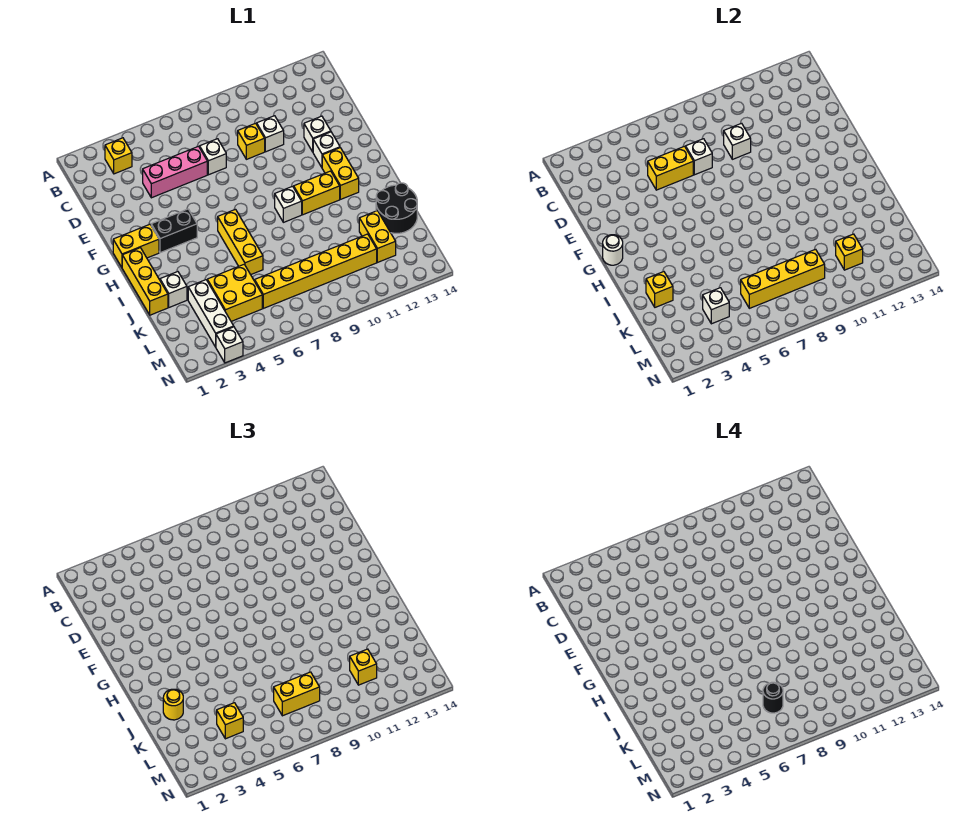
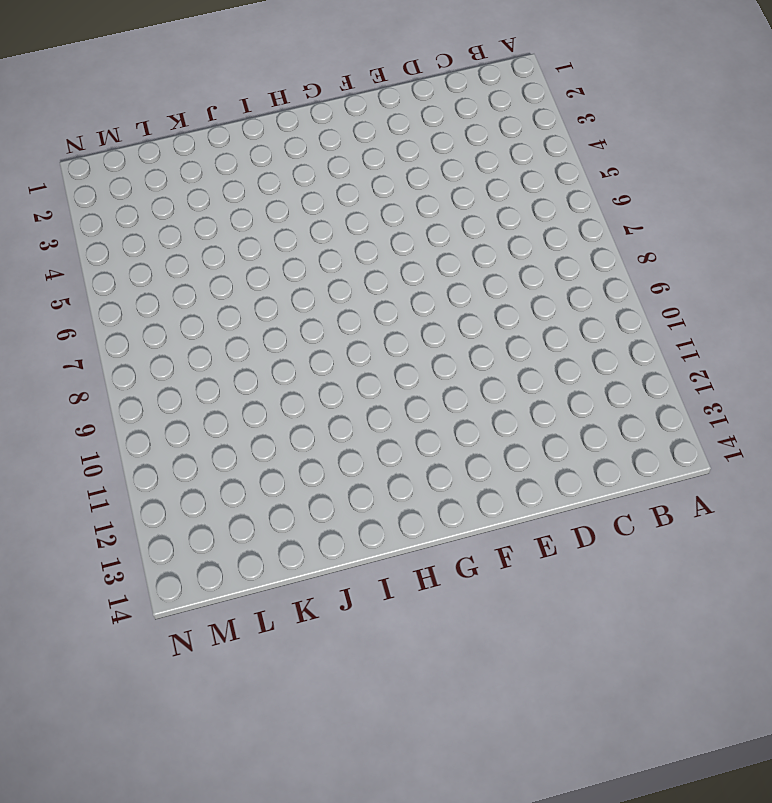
none -> yellow 1x1 brick [105,138,132,174]
none -> pink 1x3 brick [143,146,207,198]
none -> white 1x1 brick [200,139,226,175]
none -> yellow 1x1 brick [238,123,265,159]

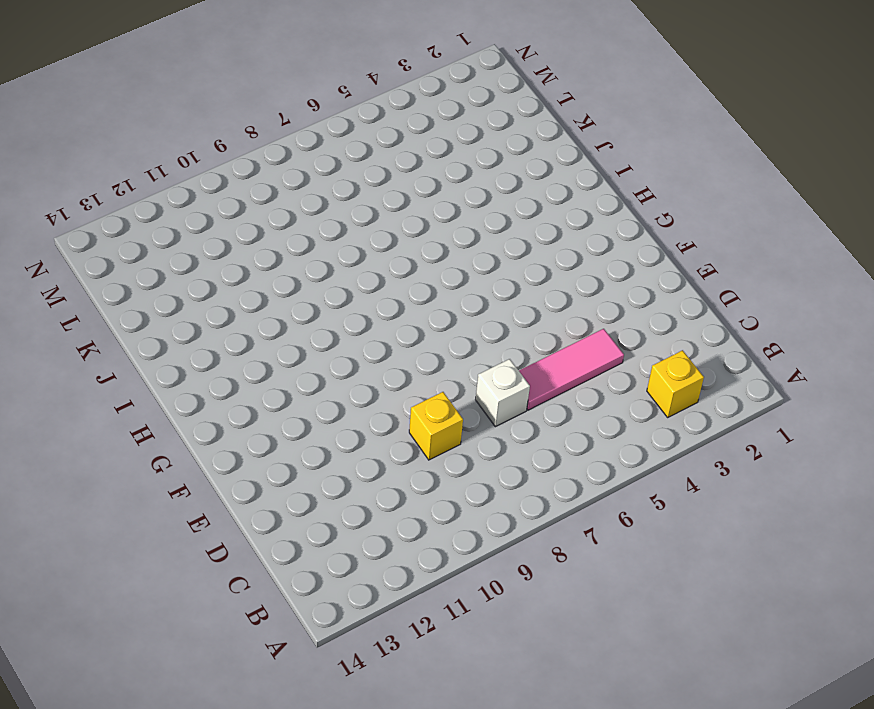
pink 1x3 tile [519,329,624,410] -> pink 1x3 brick [143,146,207,198]
none -> white 1x1 brick [257,116,284,152]
none -> white 1x1 brick [304,116,331,152]
none -> white 1x1 brick [313,132,340,167]
none -> yellow 1x2 brick [113,224,159,267]

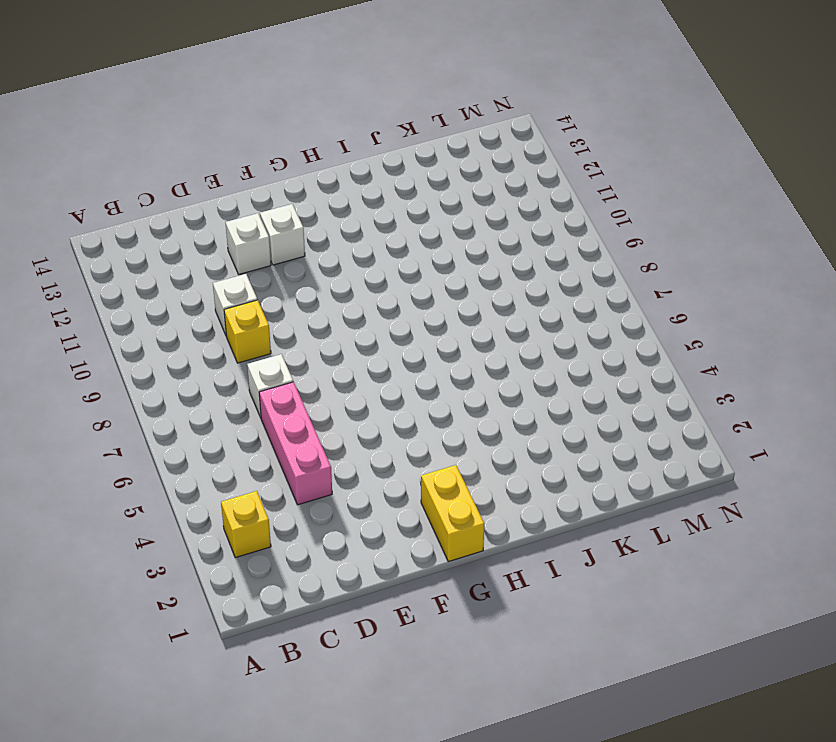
none -> black 1x2 brick [151,209,197,253]
none -> yellow 1x2 brick [322,148,359,199]
none -> yellow 1x3 brick [122,248,168,315]
none -> yellow 1x3 brick [218,209,263,275]

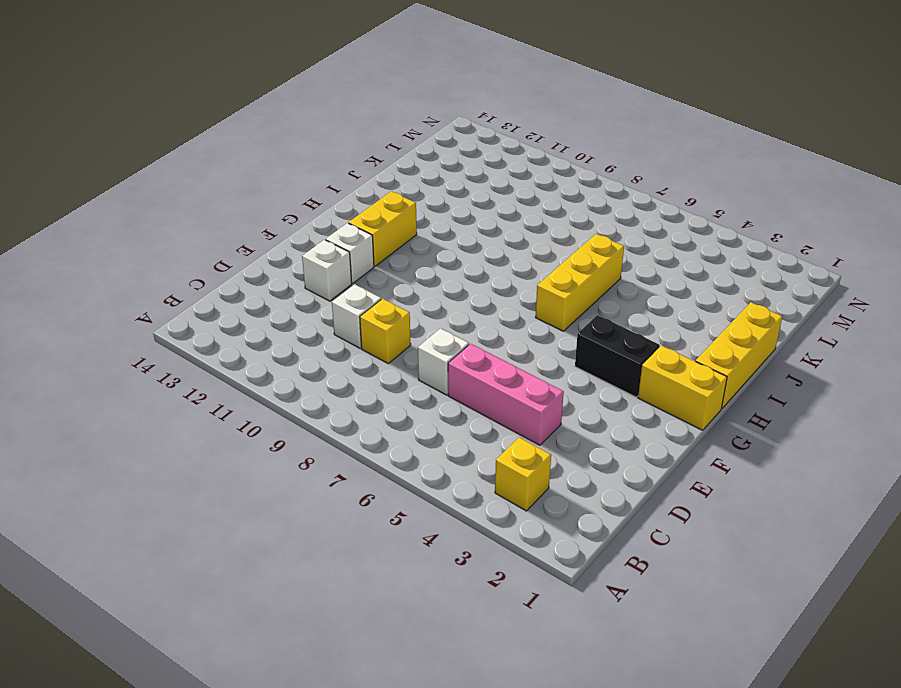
none -> white 1x1 brick [275,186,302,222]
none -> yellow 1x2 brick [294,171,340,215]
none -> white 1x1 brick [160,272,187,307]
none -> black 2x2 round brick [376,183,417,233]

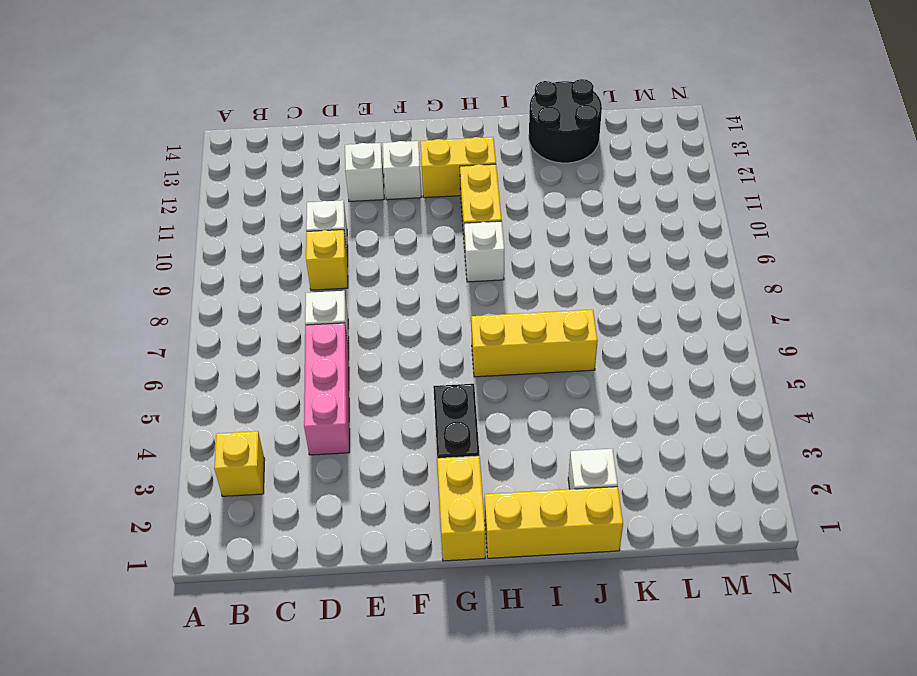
none -> white 1x3 brick [188,280,234,347]
none -> yellow 2x2 brick [207,265,262,321]
none -> yellow 1x2 brick [359,211,396,262]
none -> yellow 1x6 brick [255,234,377,308]

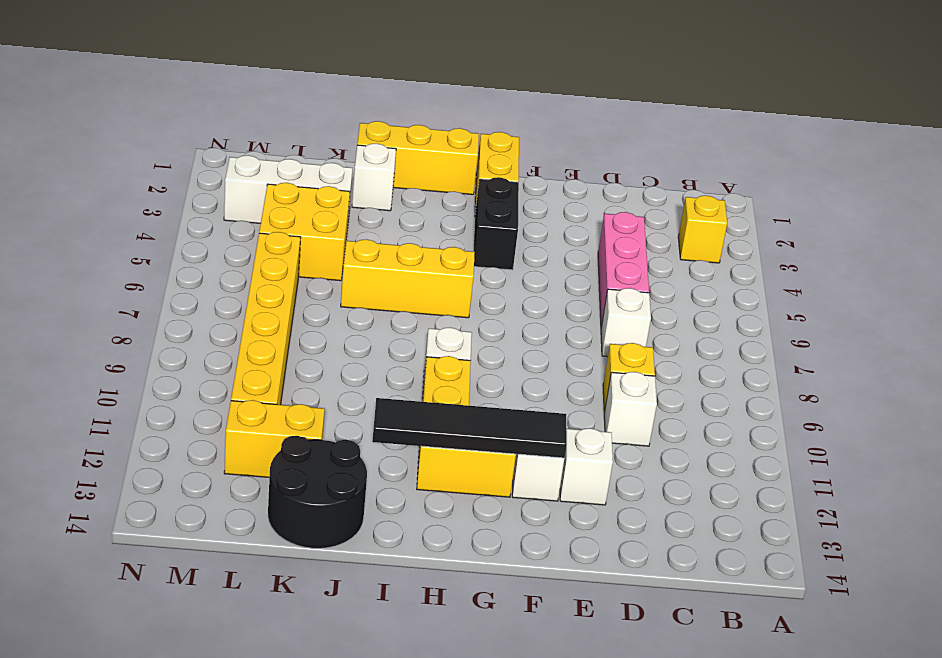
black 1x4 tile [372,398,567,458] -> none
none -> white 1x1 brick [216,327,243,363]
none -> yellow 1x2 brick [648,146,693,190]
none -> white 1x1 brick [686,139,712,175]
none -> white 1x1 brick [724,123,751,159]

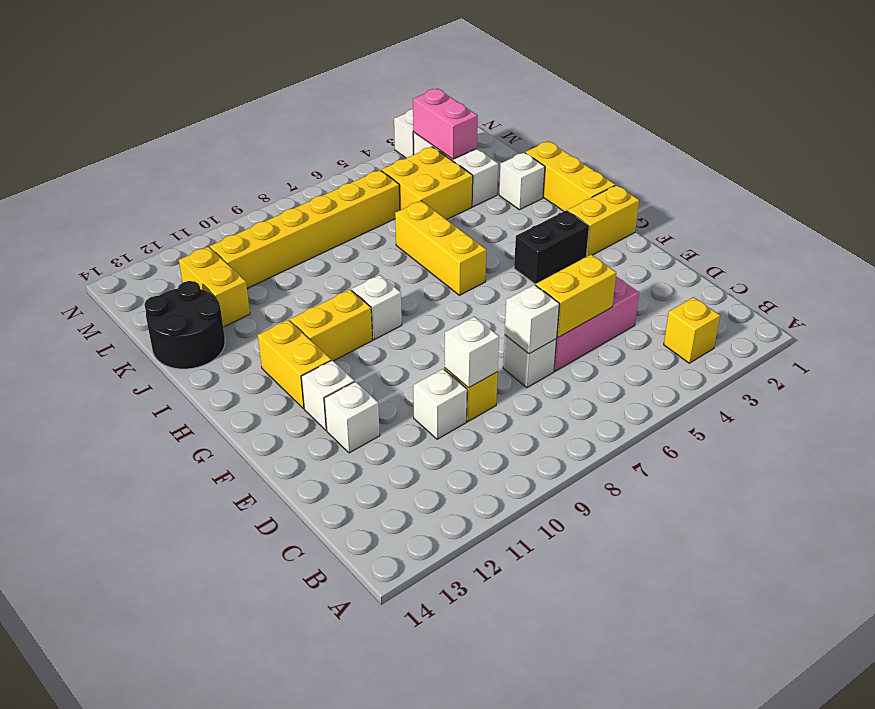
pink 1x2 brick [413,89,478,159] -> none
none -> white 1x1 round brick [603,235,623,265]
none -> yellow 1x1 brick [646,272,673,307]
none -> white 1x1 brick [703,288,729,324]
none -> yellow 1x4 brick [741,249,825,308]

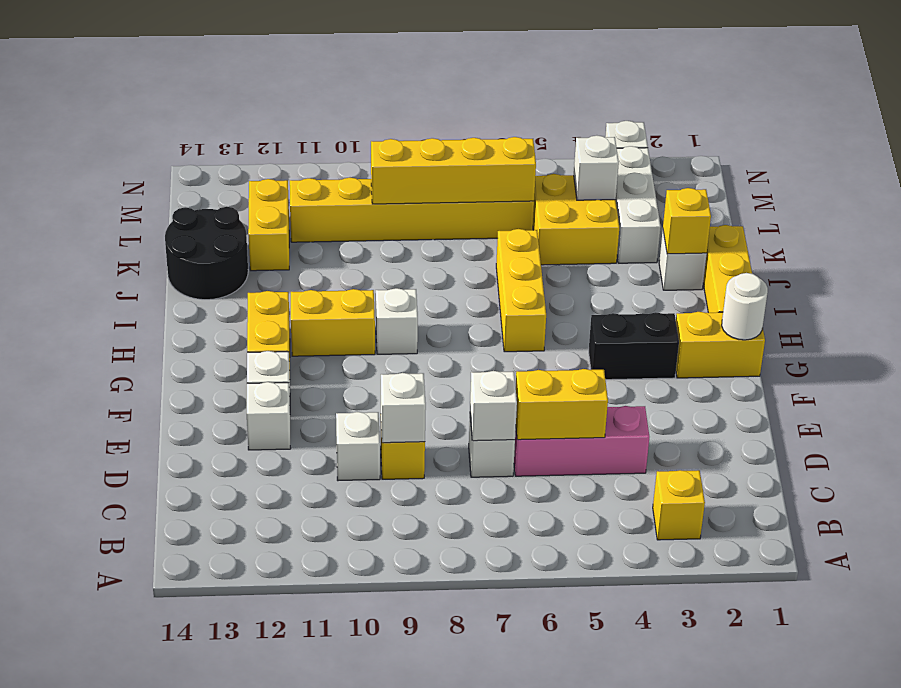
none -> yellow 1x1 brick [836,234,863,270]
none -> yellow 1x1 round brick [163,689,183,720]
none -> yellow 1x1 brick [217,703,243,739]
none -> yellow 1x2 brick [274,672,320,716]

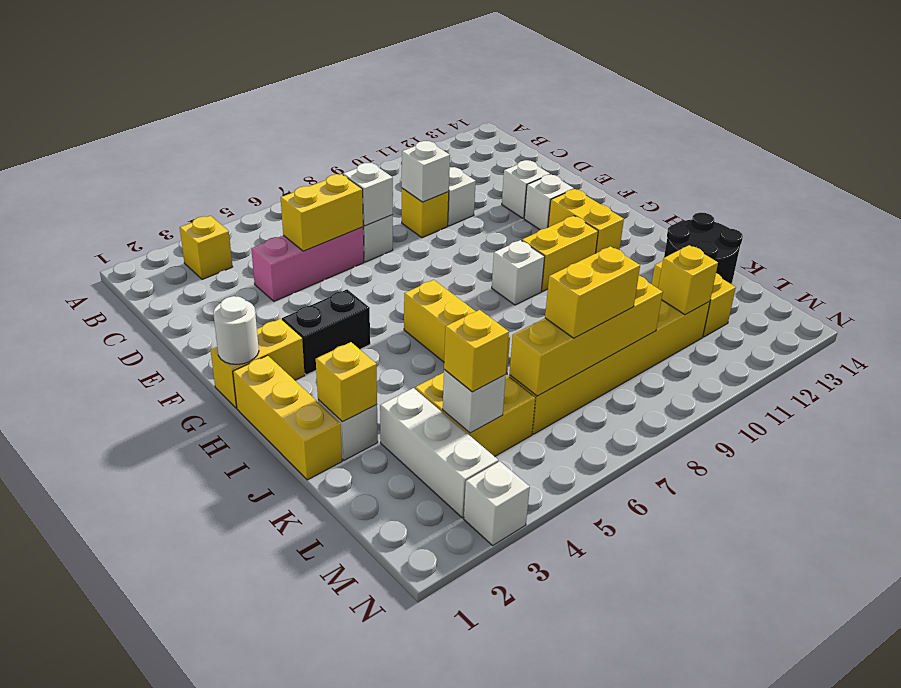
none -> yellow 1x1 round brick [163,689,183,720]
none -> yellow 1x1 brick [350,649,377,685]
none -> black 1x1 round brick [763,682,783,713]

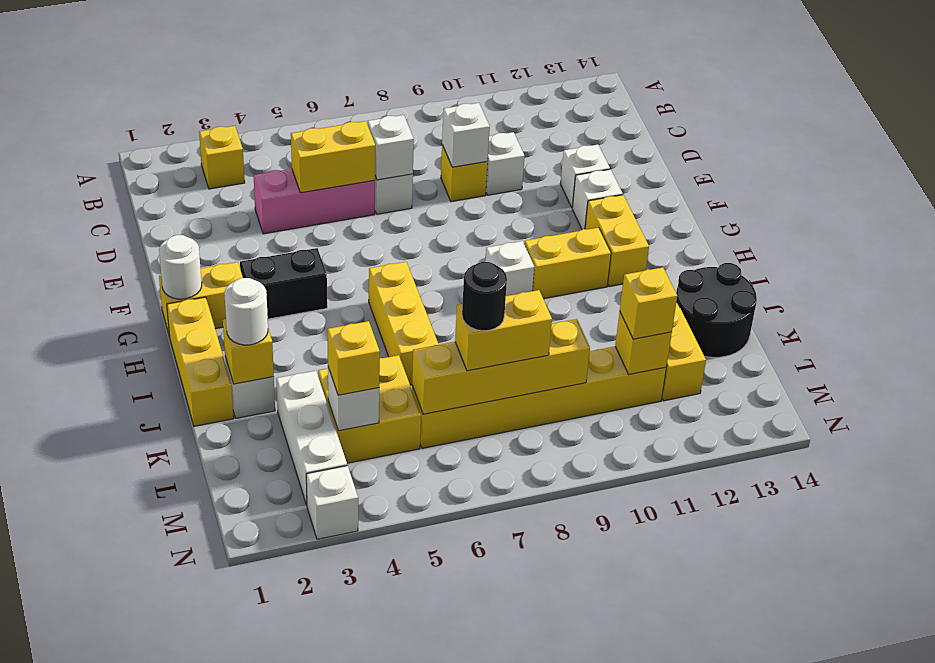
white 1x1 round brick [224,278,268,345] -> yellow 1x1 round brick [163,689,183,720]

